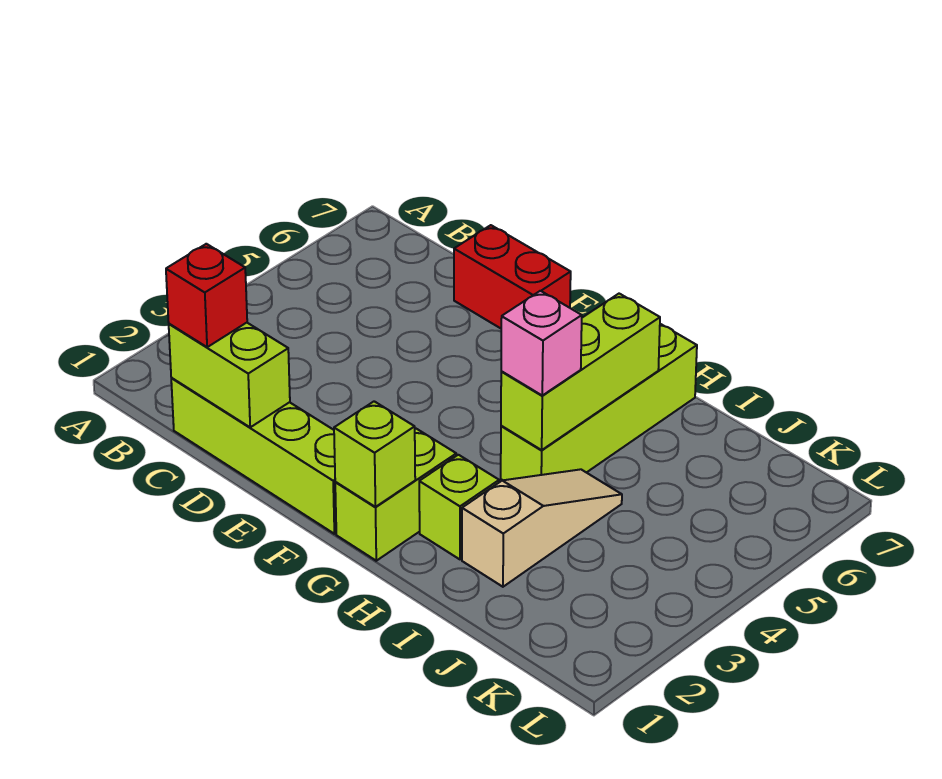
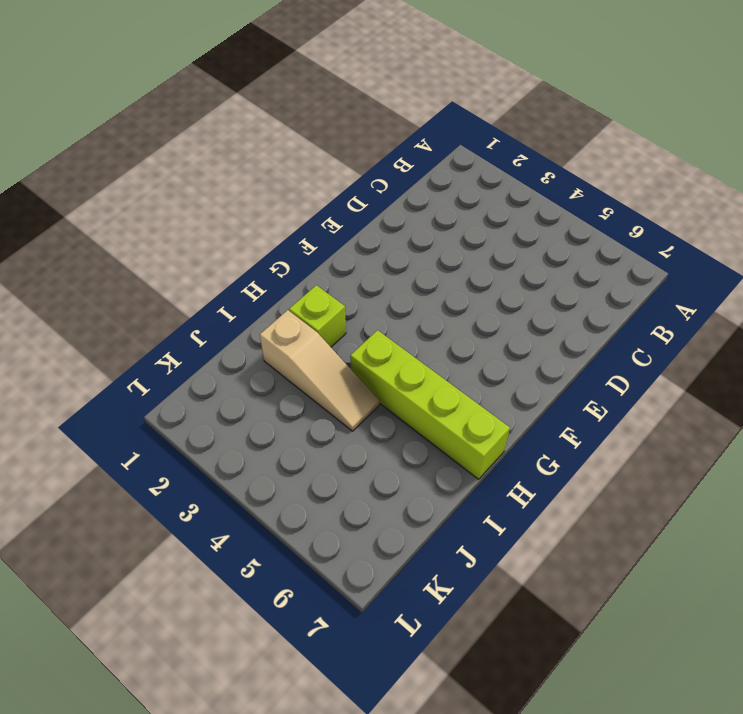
none -> lime 1x4 brick [171,378,336,534]
none -> red 1x2 brick [454,225,571,328]

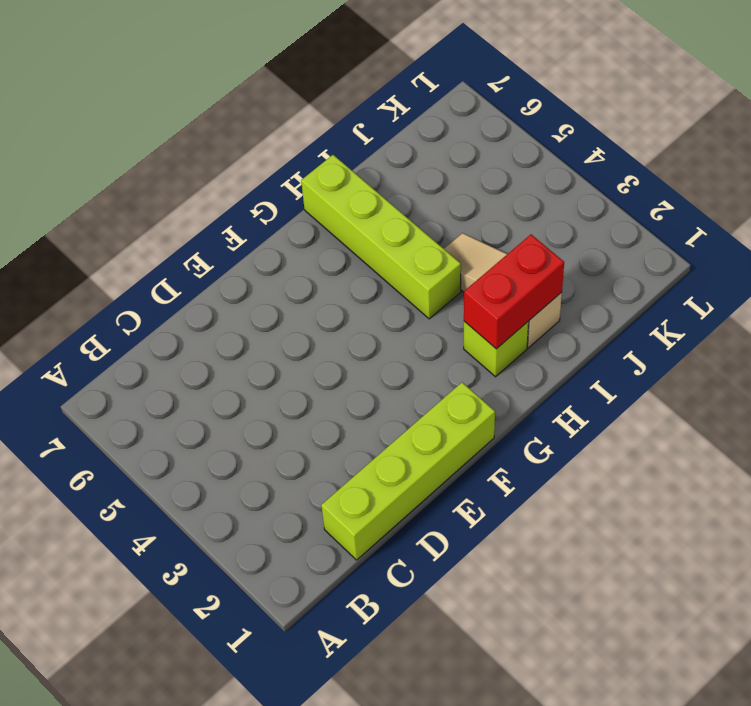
red 1x2 brick [464,235,564,349] -> red 1x2 brick moved to [454,225,571,328]
none -> lime 1x2 brick [335,429,456,561]
none -> lime 1x2 brick [169,323,290,427]

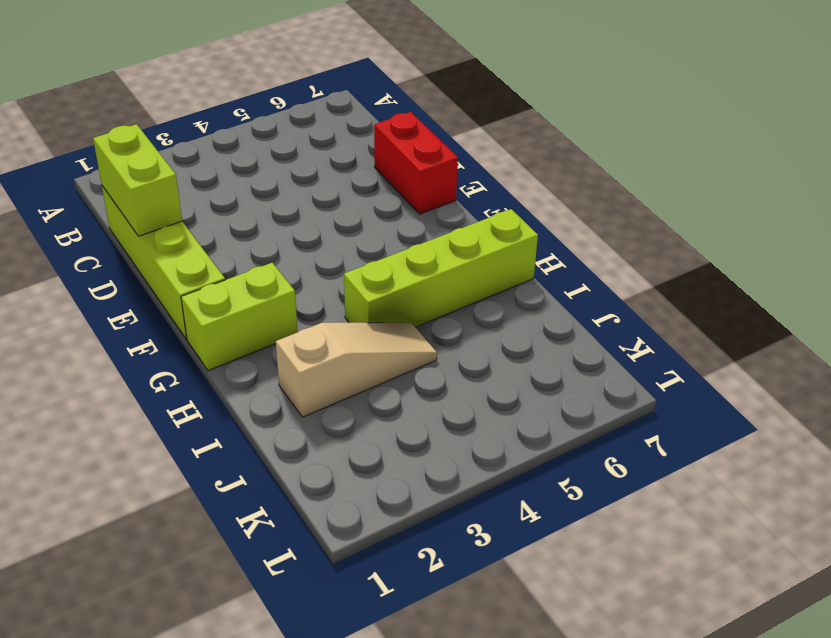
none -> lime 1x1 brick [419,455,499,559]
none -> lime 1x1 brick [334,401,415,507]

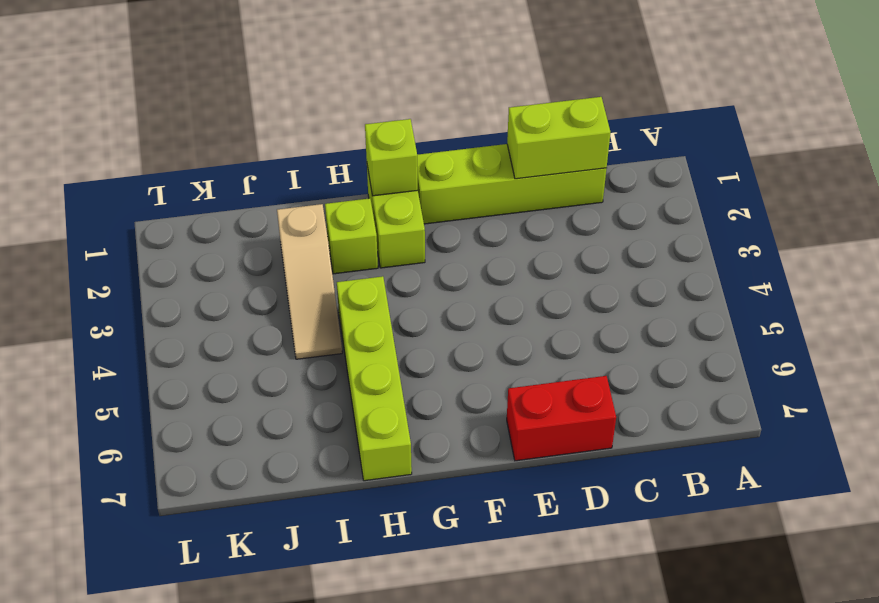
none -> lime 1x3 brick [501,294,660,450]
none -> red 1x1 brick [166,244,247,347]

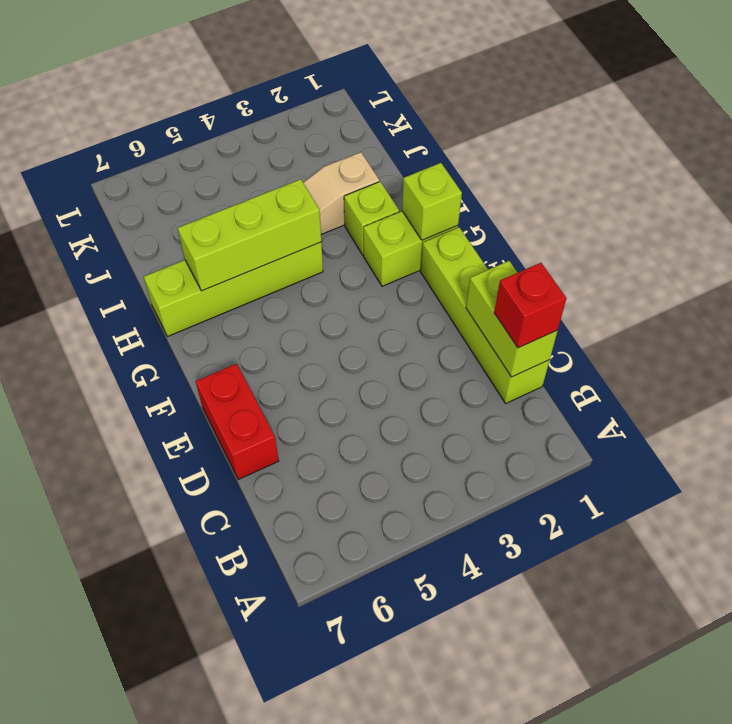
none -> pink 1x1 brick [501,291,582,395]

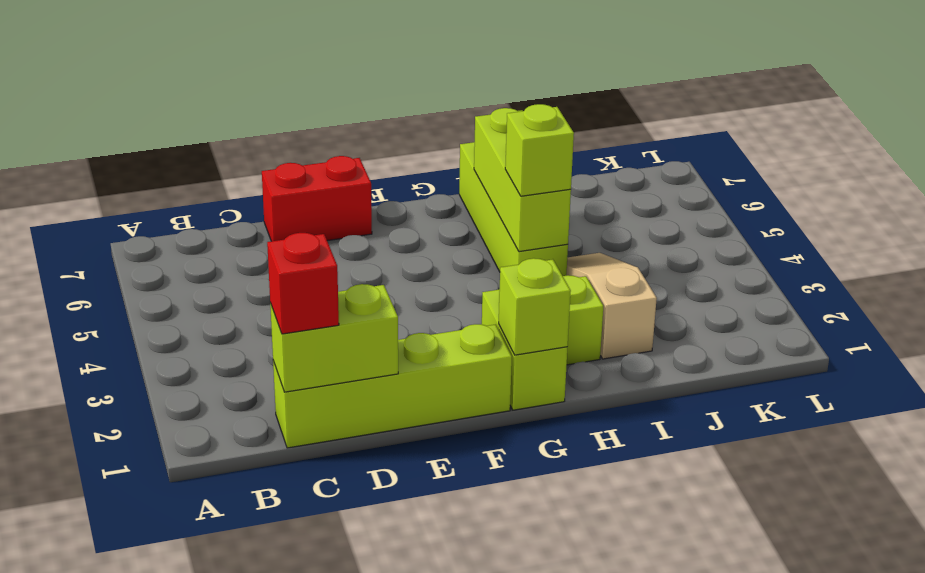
lime 1x1 brick [505,104,574,196] -> pink 1x1 brick [501,291,582,395]

